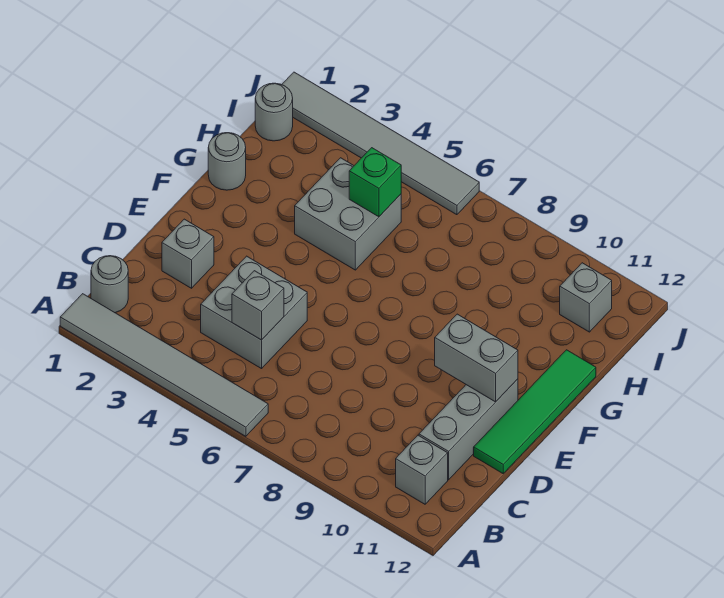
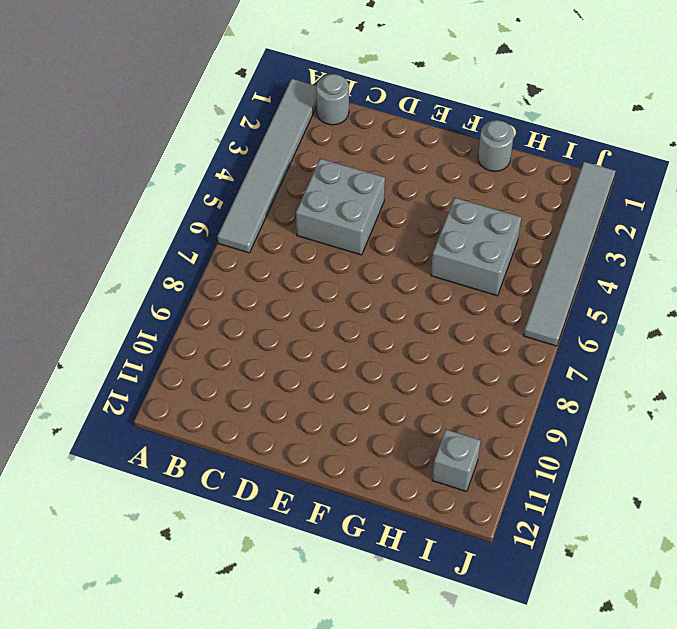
none -> grey 1x1 brick [396,435,448,504]
none -> grey 1x3 brick [419,379,518,480]
none -> grey 1x1 brick [162,219,214,288]

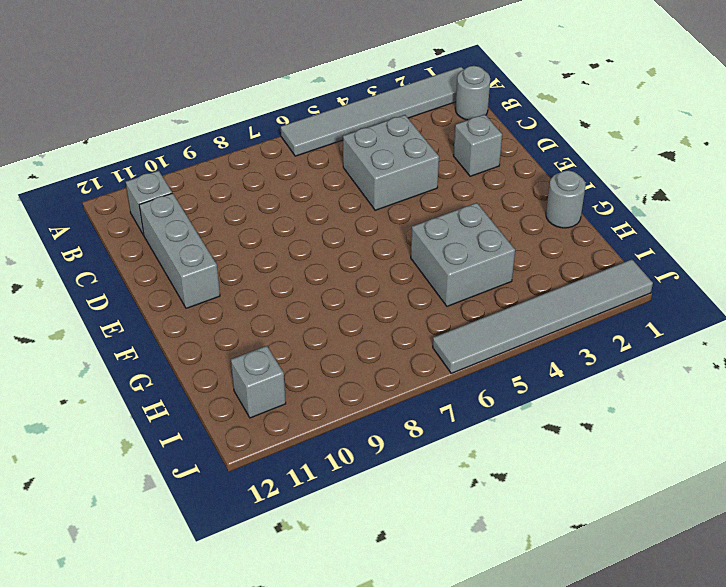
none -> green 1x4 tile [474,350,596,473]
none -> grey 1x1 round brick [255,83,293,141]
none -> grey 1x1 brick [232,271,284,340]

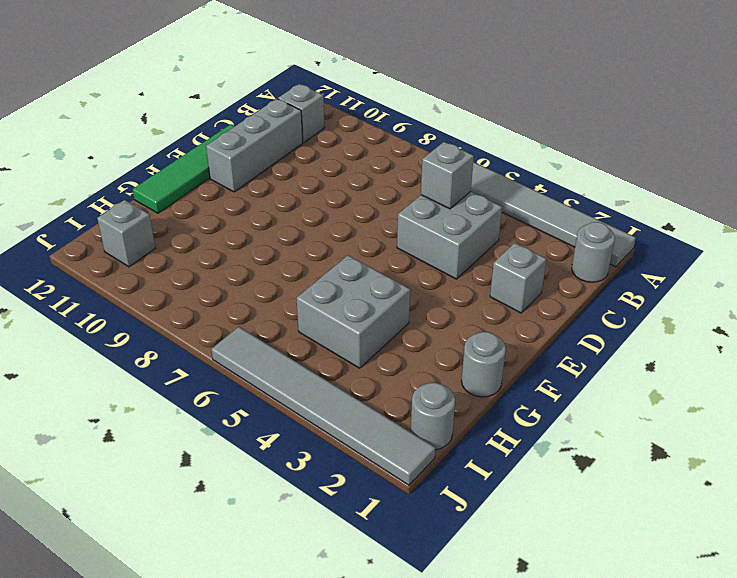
none -> grey 1x2 brick [435,314,518,402]
none -> green 1x1 brick [349,148,401,217]

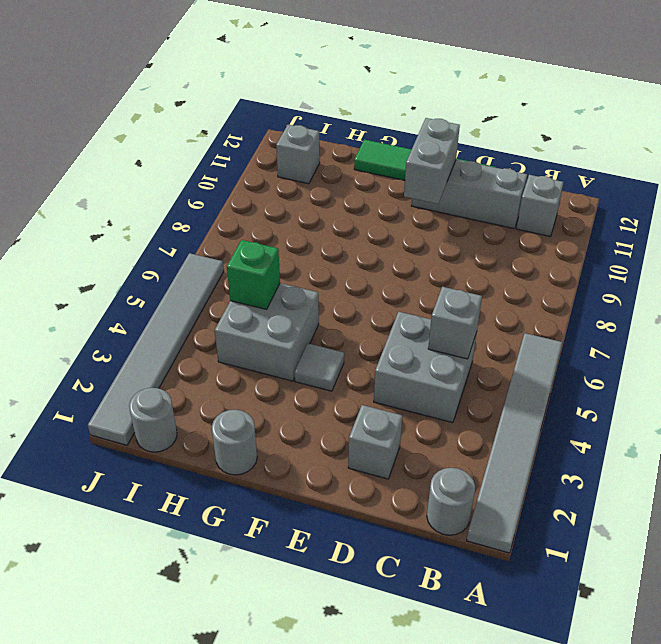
grey 1x1 tile [294,343,344,391] -> none

